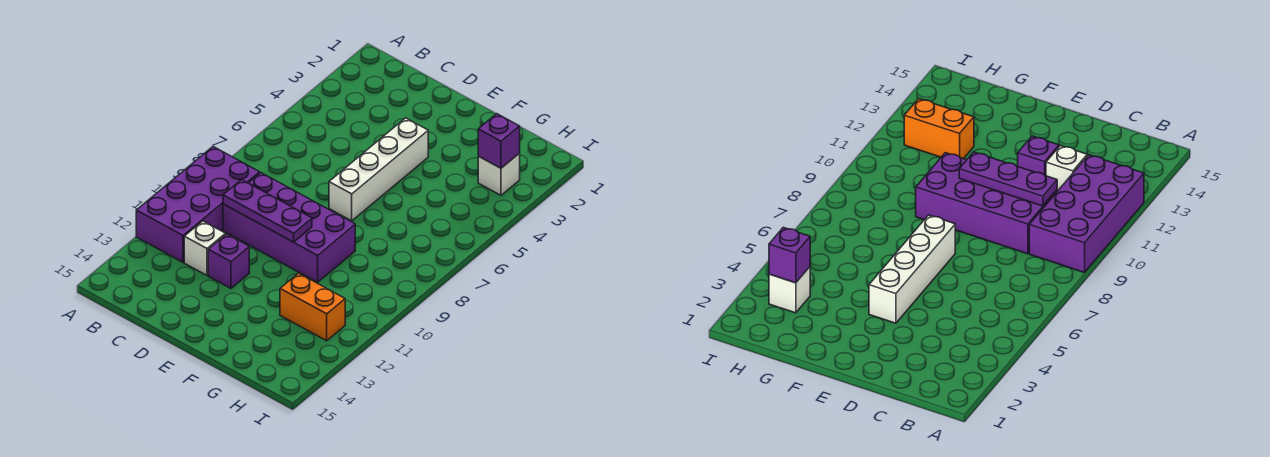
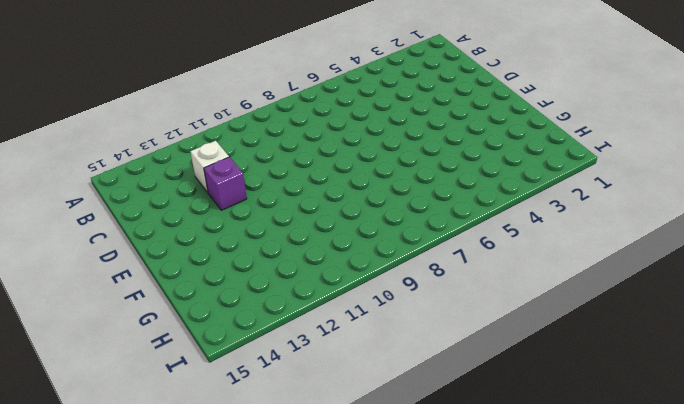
none -> purple 2x4 brick [136,147,260,262]
none -> purple 2x4 brick [223,173,355,282]

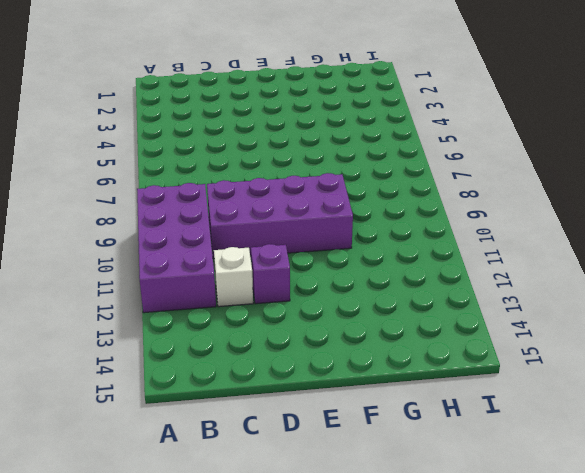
none -> white 1x4 brick [329,118,428,221]
none -> orange 1x2 brick [280,273,345,341]

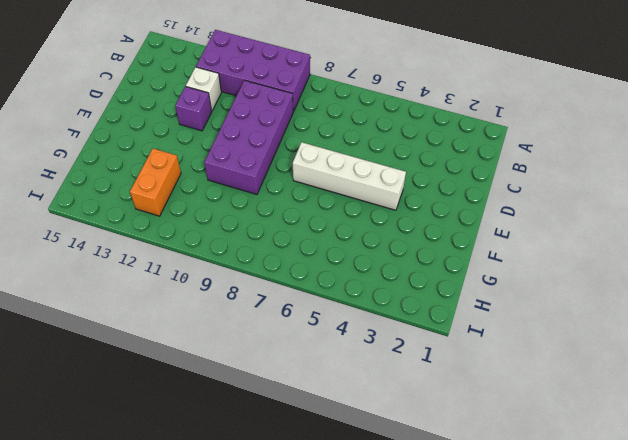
none -> white 1x1 brick [478,154,520,195]
none -> purple 1x3 plate [223,179,312,242]

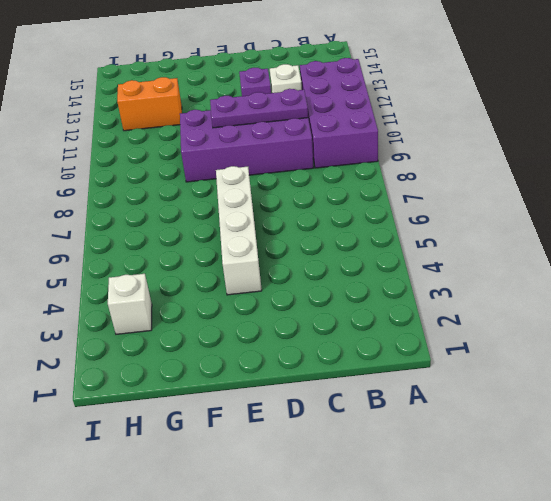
none -> purple 1x1 brick [478,114,520,168]

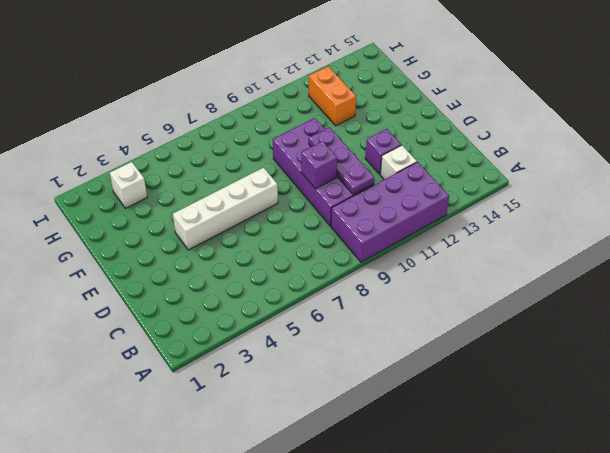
purple 1x1 brick [301,141,337,189] -> purple 1x1 brick moved to [478,114,520,168]

